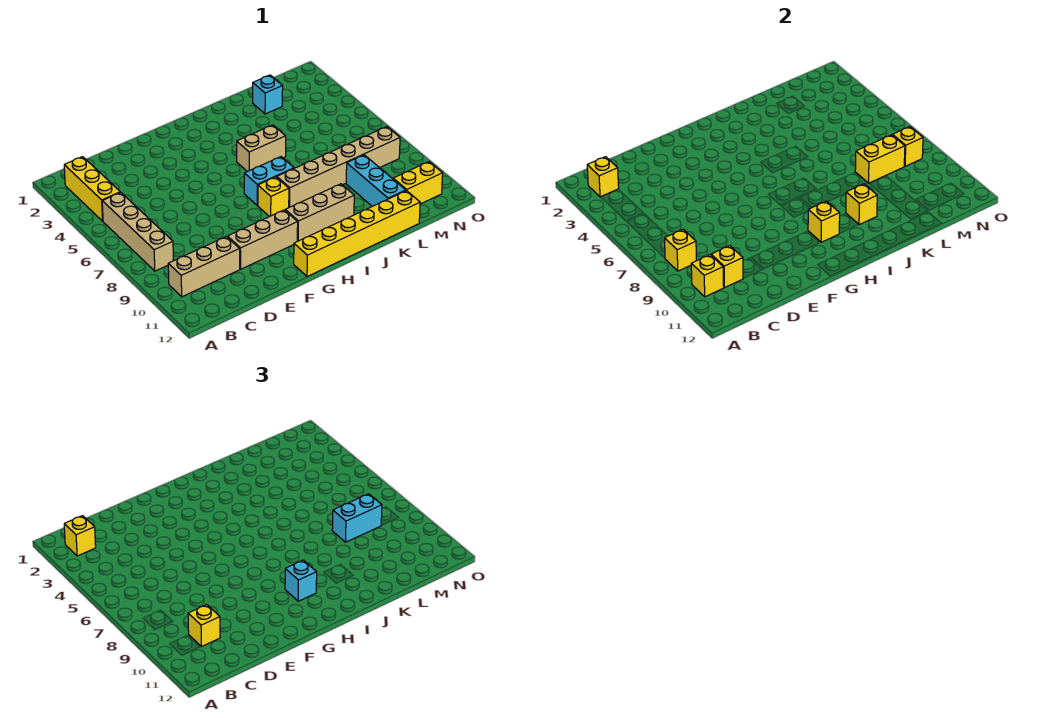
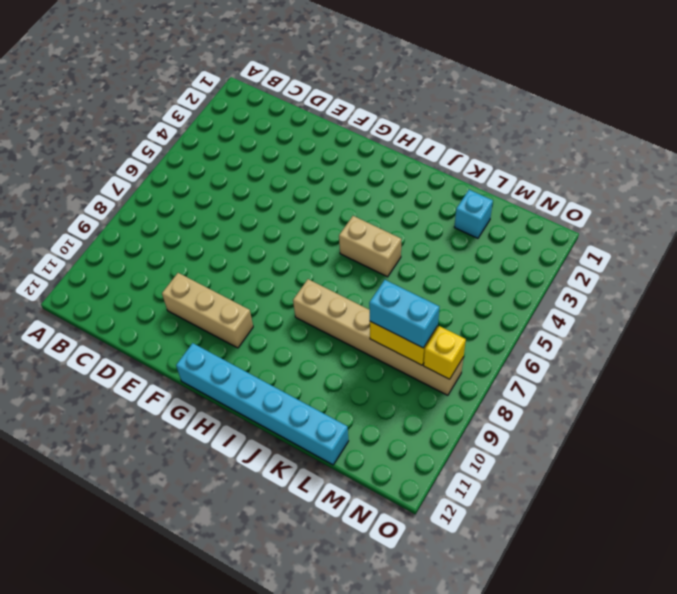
cyan 1x6 brick [176,343,348,465] -> yellow 1x6 brick [294,191,420,277]
none -> yellow 1x3 brick [64,157,120,221]
none -> tan 1x4 brick [102,192,174,271]
none -> tan 1x3 brick [168,237,240,297]

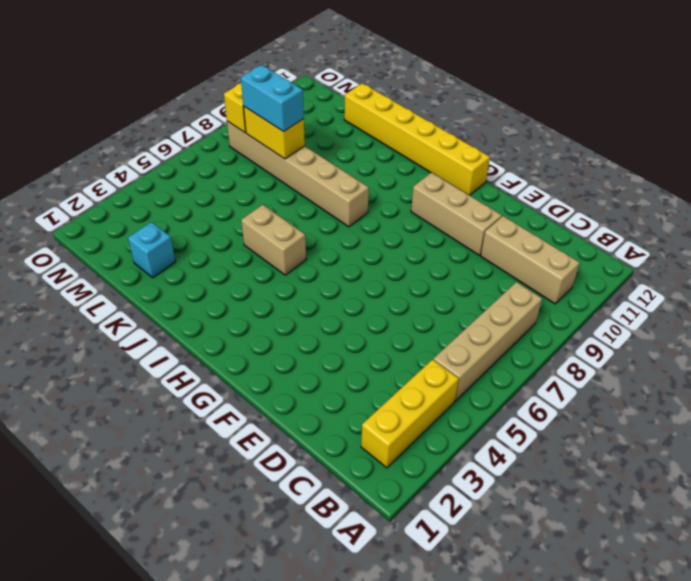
none -> cyan 1x2 brick [244,157,294,205]
none -> yellow 1x1 brick [258,177,289,217]
none -> tan 1x3 brick [285,184,354,241]

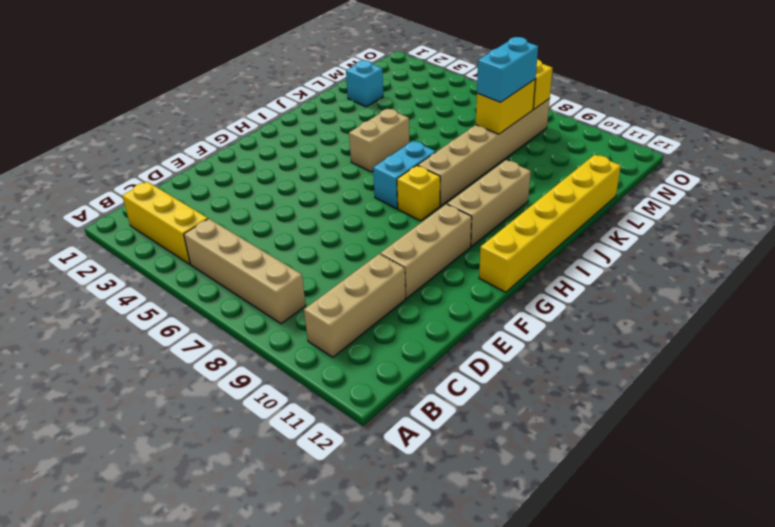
none -> cyan 1x3 brick [346,155,406,206]
none -> yellow 1x2 brick [393,162,443,204]
none -> yellow 1x1 brick [587,157,619,197]

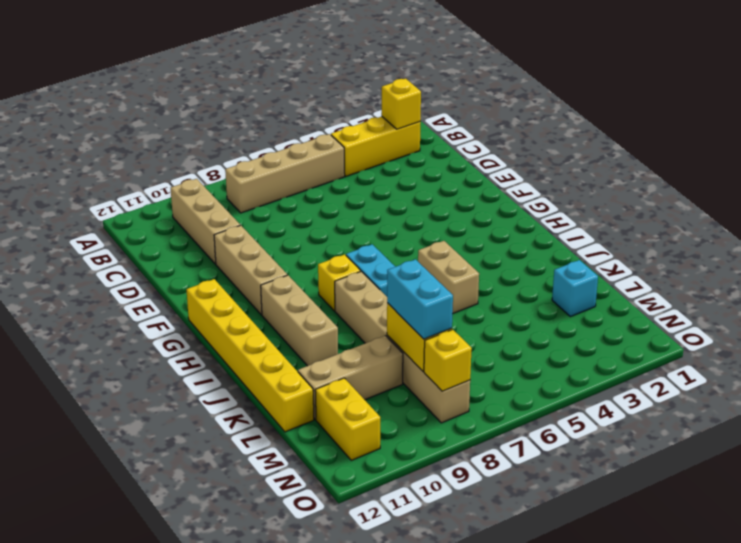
tan 1x3 brick [298,336,403,420] -> cyan 1x3 brick [346,155,406,206]
none -> yellow 1x1 brick [665,229,697,271]
none -> yellow 1x1 brick [691,255,724,297]
none -> yellow 1x1 brick [711,246,743,288]

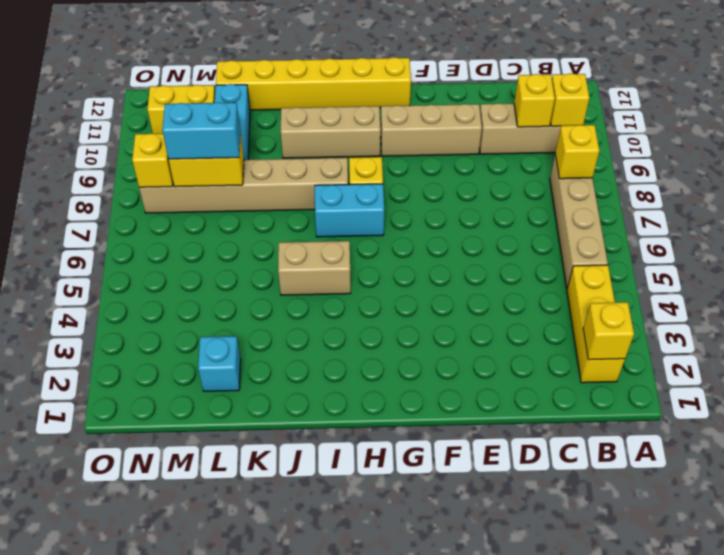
none -> yellow 1x1 brick [808,201,840,242]
none -> yellow 1x1 brick [846,184,877,225]
none -> yellow 1x1 brick [64,516,96,556]

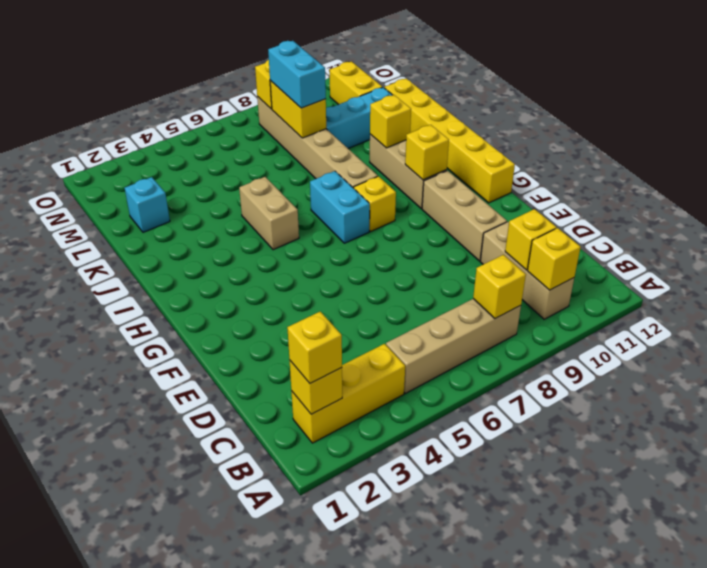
none -> yellow 1x1 brick [188,605,220,647]
none -> cyan 1x1 brick [285,560,317,601]

